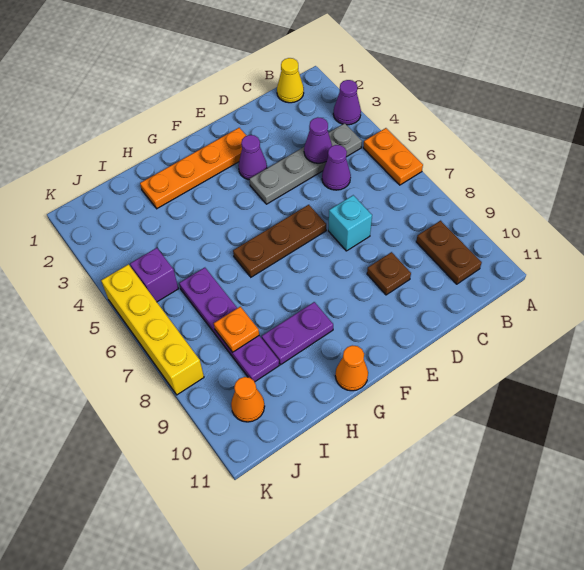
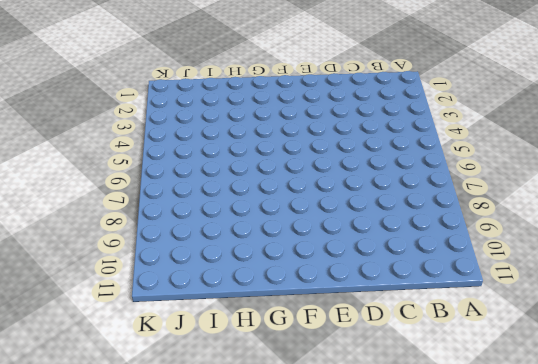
none -> purple 1x1 cone [333,80,361,125]
none -> orange 1x2 plate [363,128,423,185]
none -> yellow 1x1 cone [277,58,304,103]

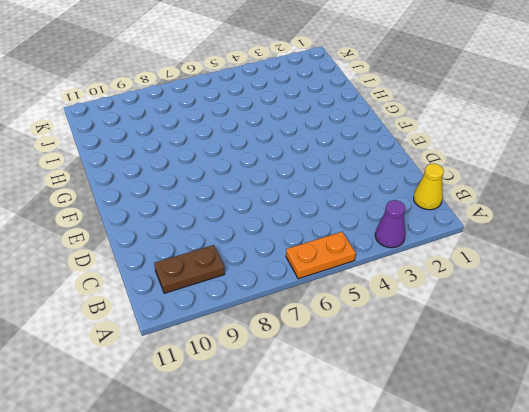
none -> grey 1x4 plate [249,123,362,204]
none -> purple 1x1 cone [322,145,351,190]
none -> cyan 1x1 brick [328,195,372,251]

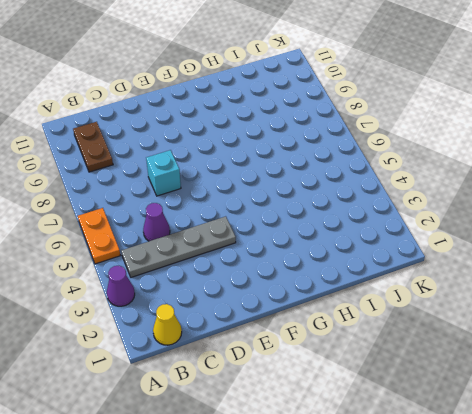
none -> brown 1x1 plate [367,252,411,295]
none -> orange 1x4 plate [140,128,246,209]
none -> purple 1x1 cone [238,135,267,180]

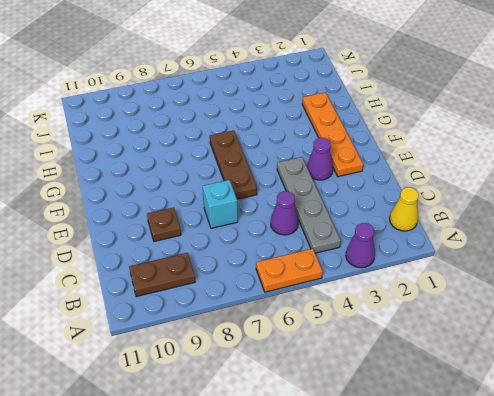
none -> purple 1x2 plate [262,302,333,365]
none -> orange 1x1 cone [335,345,368,391]
none -> purple 1x4 plate [179,268,279,382]

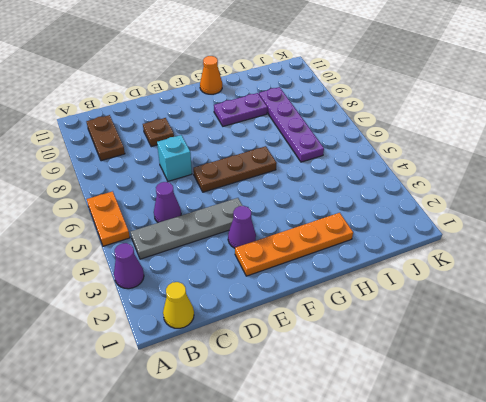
none -> purple 1x1 brick [130,248,178,302]
none -> orange 1x1 cone [231,377,265,422]
none -> yellow 1x4 brick [101,264,204,395]

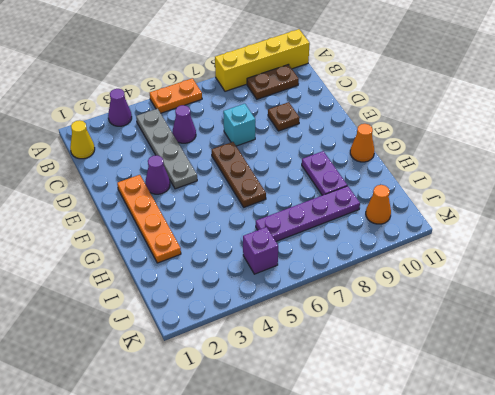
yellow 1x4 brick [215,29,310,91] -> yellow 1x4 brick moved to [101,264,204,395]
none -> purple 1x1 cone [304,117,332,163]
none -> orange 1x1 plate [214,307,259,352]

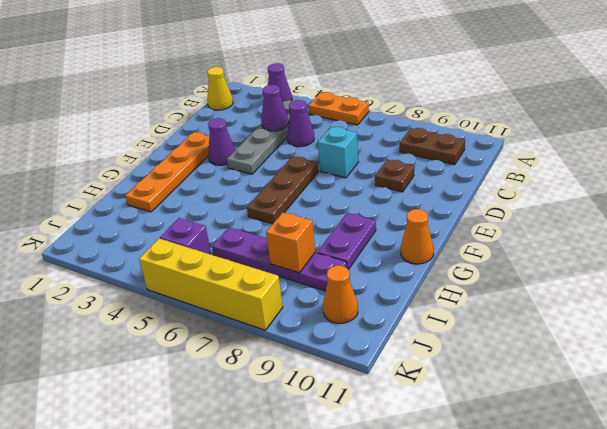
orange 1x1 brick [266,212,315,273] -> orange 1x1 plate [214,307,259,352]

